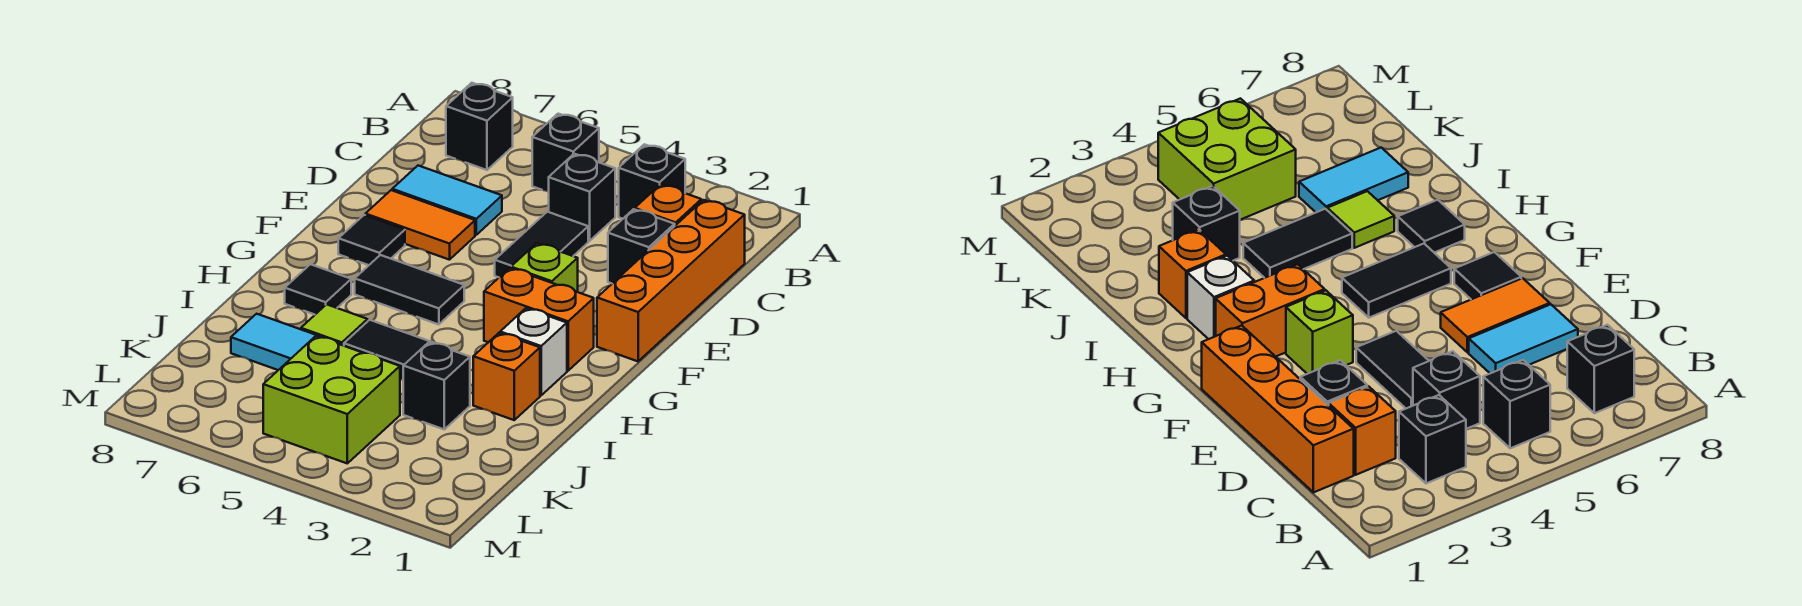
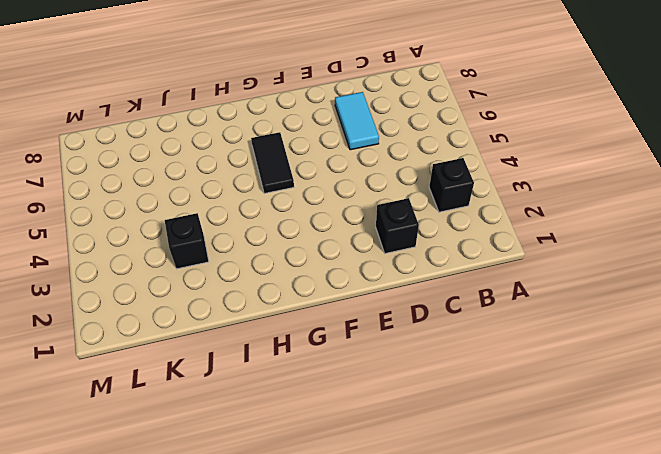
none -> black 1x1 brick [532,114,599,192]
none -> black 1x1 brick [446,83,513,170]
none -> orange 1x4 brick [597,200,745,361]

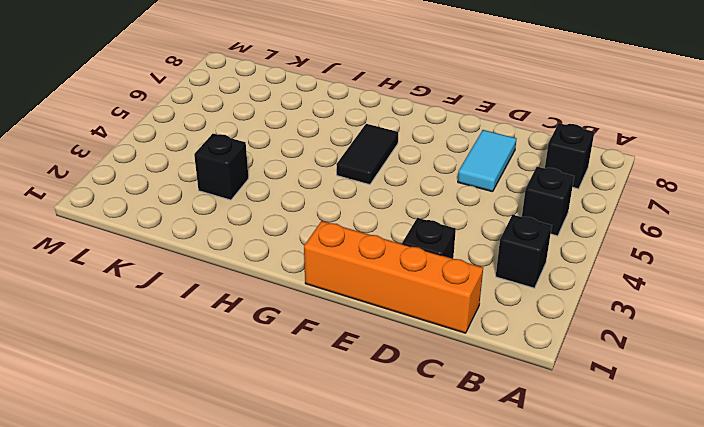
none -> orange 1x1 brick [635,185,701,226]
none -> black 1x1 brick [549,154,615,241]
none -> black 1x2 tile [495,212,588,277]

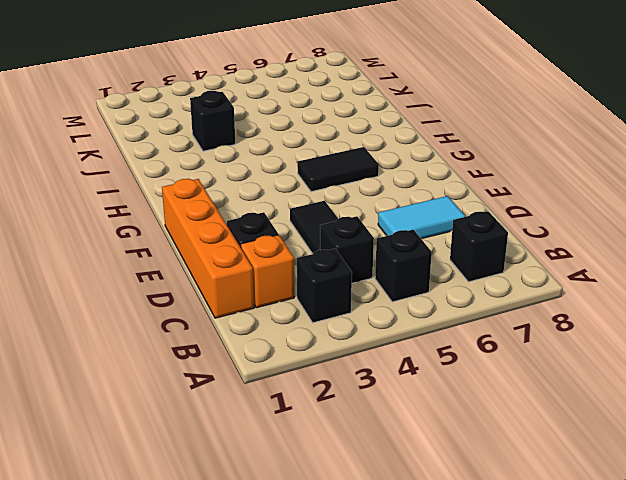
none -> orange 1x2 tile [365,190,475,260]
none -> lime 1x1 brick [511,243,578,292]
none -> black 1x1 tile [338,215,405,265]

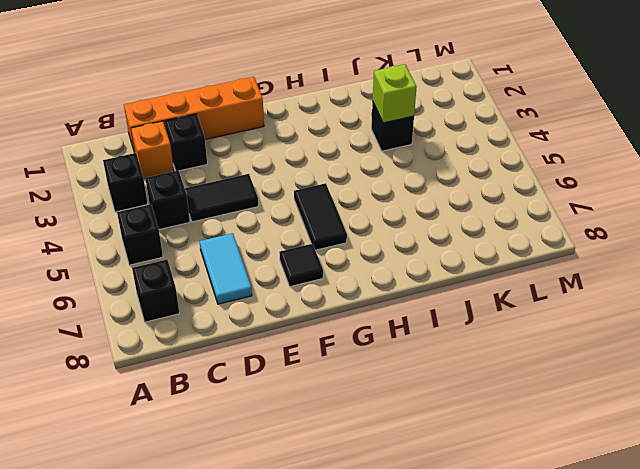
lime 1x1 brick [373,64,417,123] -> lime 1x1 brick moved to [511,243,578,292]
none -> orange 1x2 tile [365,190,475,260]
none -> orange 1x2 brick [484,268,594,371]
none -> white 1x1 brick [500,308,567,395]

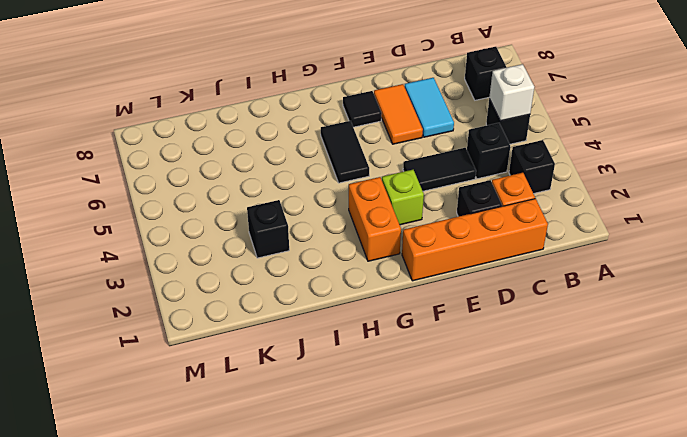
white 1x1 brick [489,64,534,121] -> white 1x1 brick moved to [500,308,567,395]
none -> black 1x1 tile [285,264,351,315]
none -> orange 1x1 brick [473,333,540,420]
none -> black 1x2 tile [344,320,454,380]

